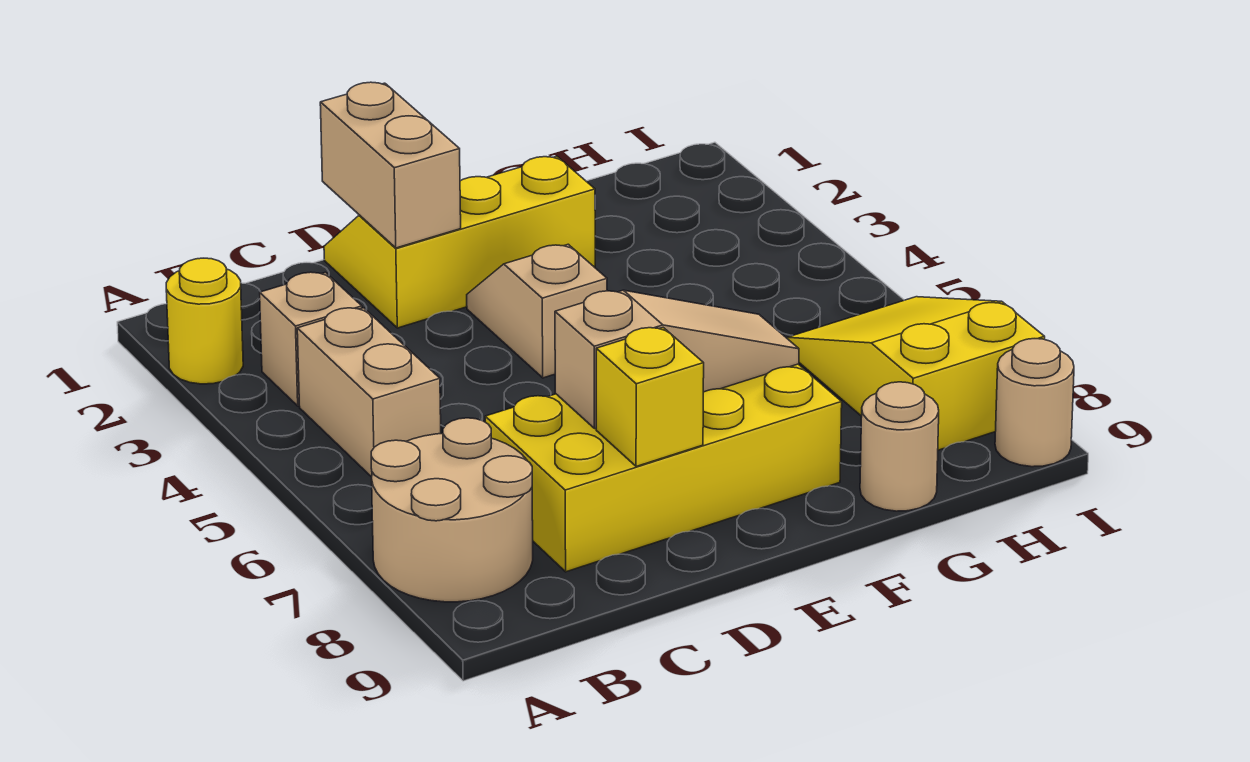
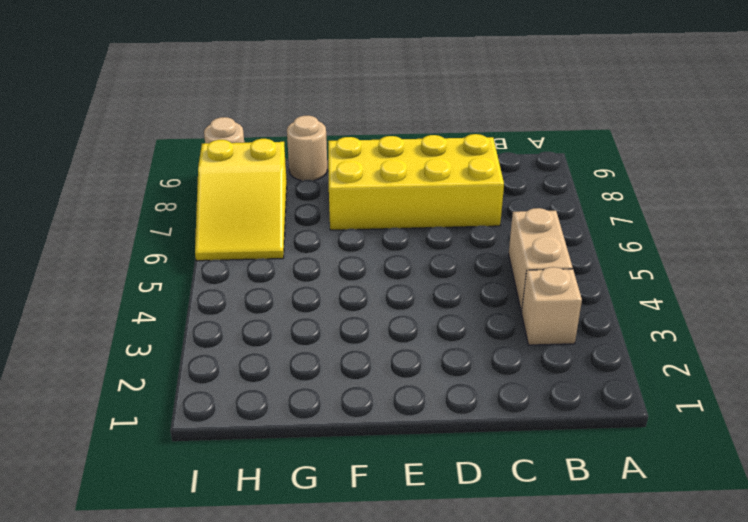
none -> yellow 1x1 round brick [166,258,243,384]
none -> tan 2x2 round brick [371,418,533,602]
none -> yellow 2x3 slope [324,156,595,328]

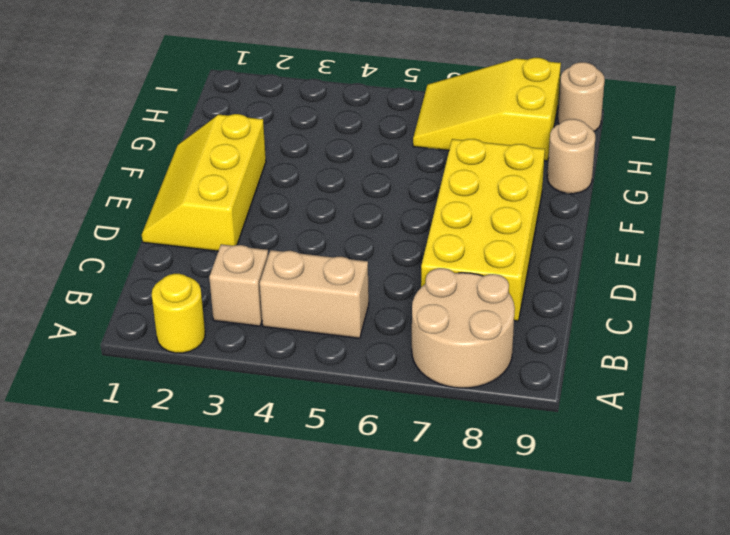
none -> tan 1x2 slope [467,244,607,378]
none -> tan 1x2 brick [320,82,461,248]
none -> tan 1x3 slope [555,290,799,429]

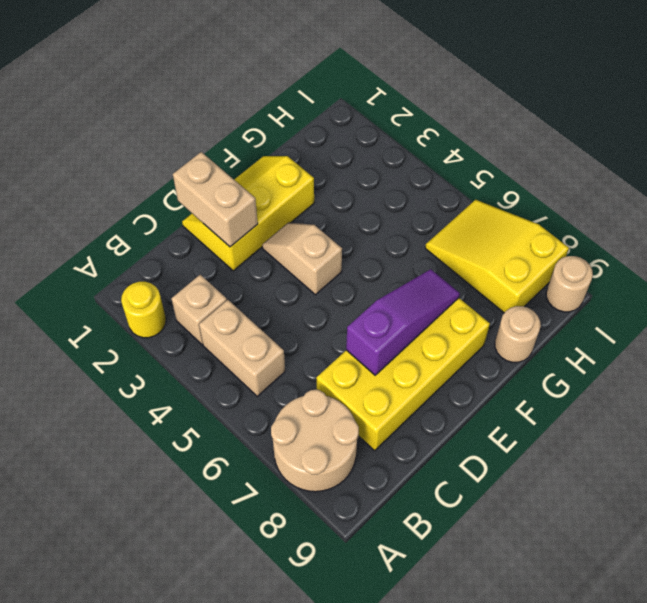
purple 1x3 slope [346,269,460,375] -> tan 1x3 slope [555,290,799,429]
none -> yellow 1x1 brick [596,327,704,467]

